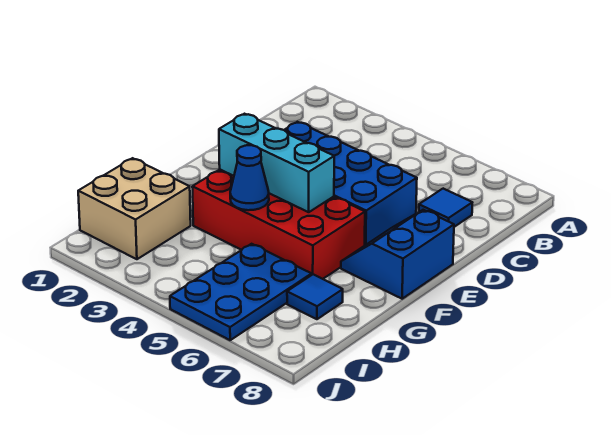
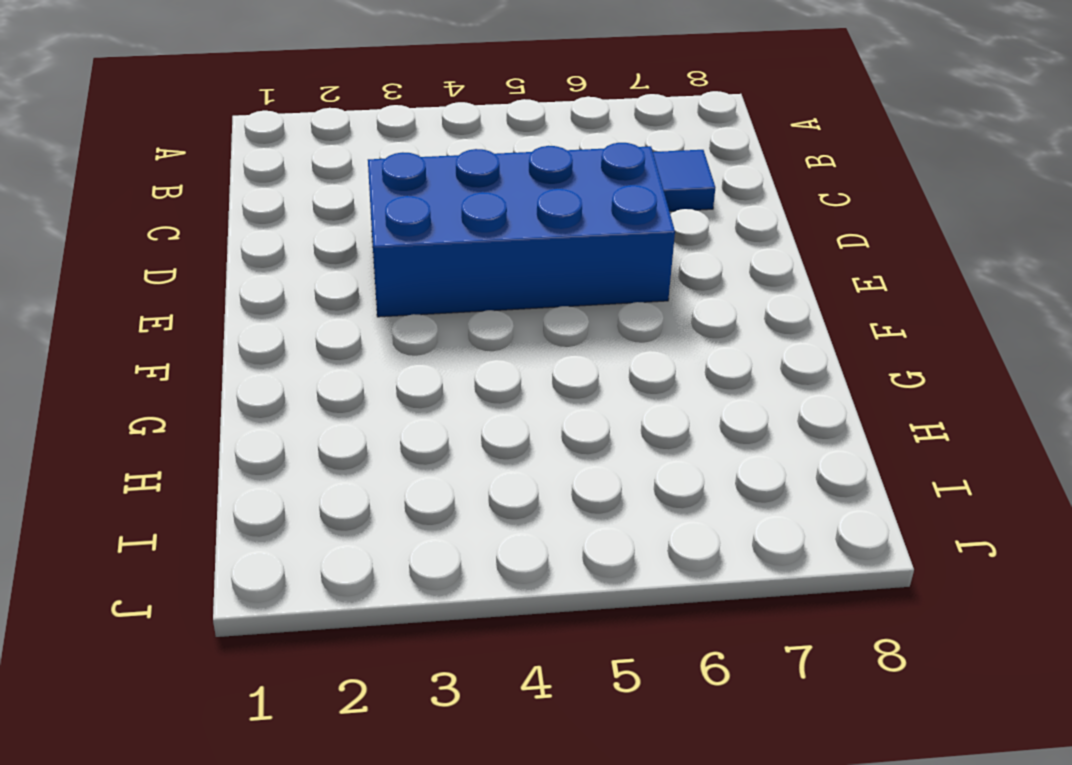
none -> blue 2x2 slope [341,210,454,299]
none -> red 2x4 brick [192,170,365,279]

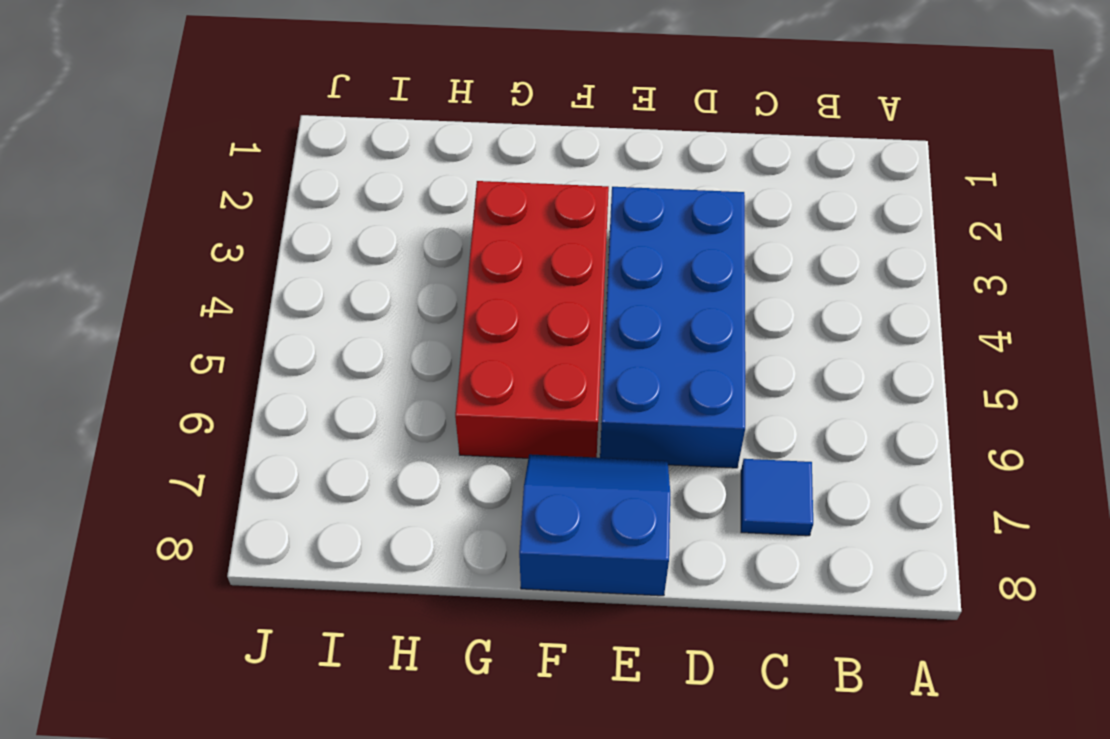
none -> tan 2x2 brick [78,158,191,259]
none -> blue 2x3 plate [170,244,312,340]

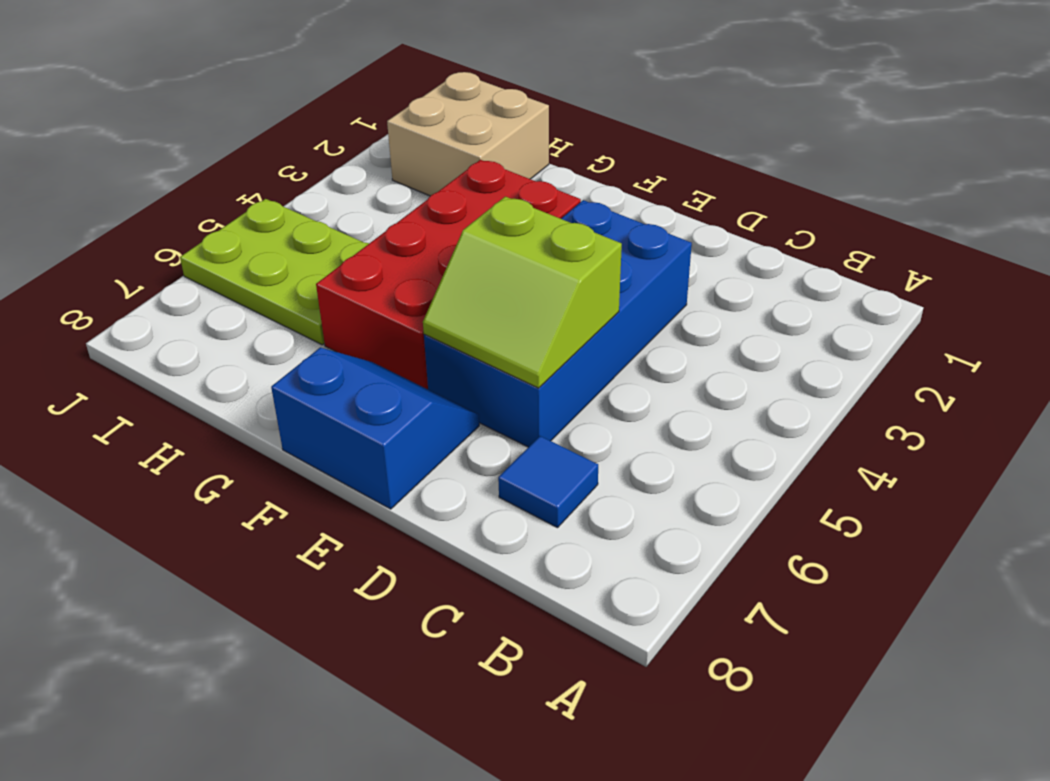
lime 2x2 slope [423,197,622,388] -> none
lime 2x3 plate [180,199,369,345] -> blue 2x3 plate [170,244,312,340]
none -> blue 1x1 tile [287,274,343,319]
none -> cyan 1x3 brick [219,114,334,212]

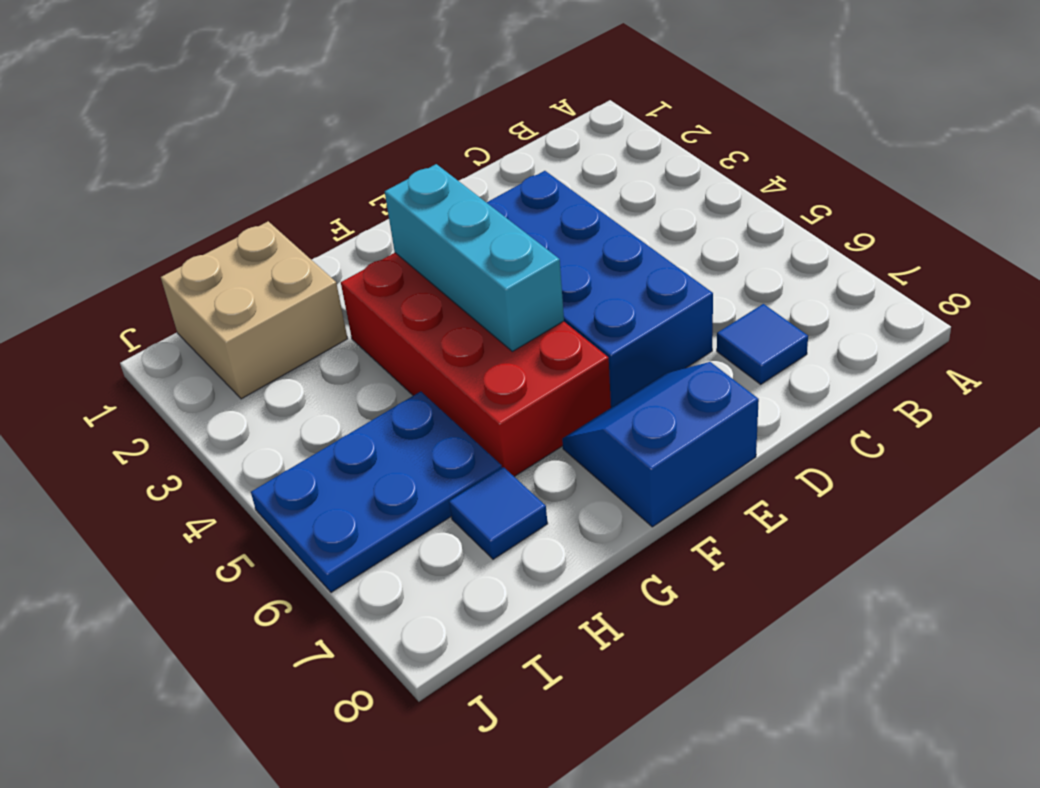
none -> blue 1x1 cone [230,145,269,210]

